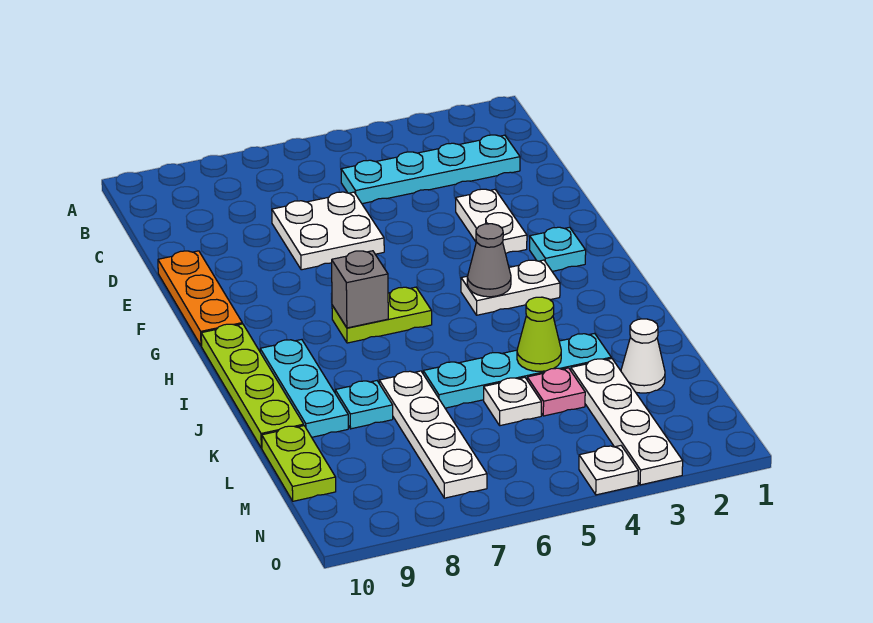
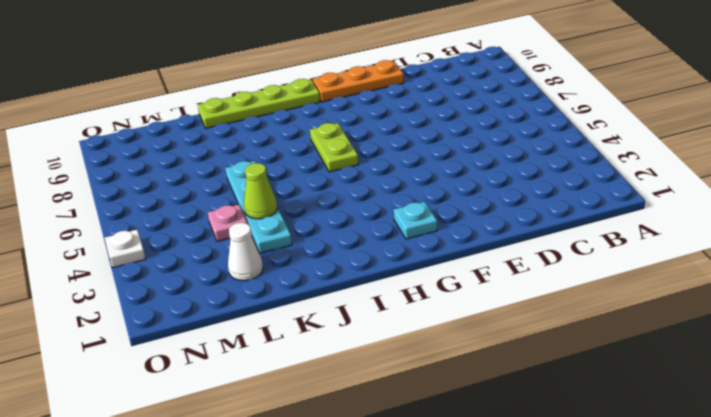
none -> cyan 1x4 plate [341,135,520,204]
none -> white 2x2 plate [272,192,384,270]
none -> white 1x2 plate [456,189,527,253]

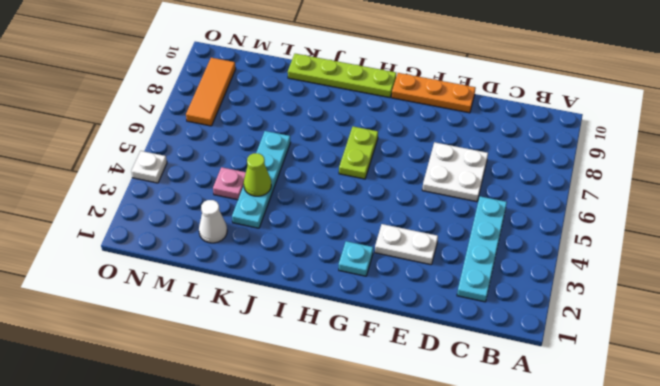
orange 1x3 tile [186,58,236,126] -> white 1x4 plate [379,371,487,498]
none -> white 1x2 plate [461,260,560,315]
none -> cyan 1x3 plate [260,340,348,437]
none -> cyan 1x1 plate [335,381,393,429]

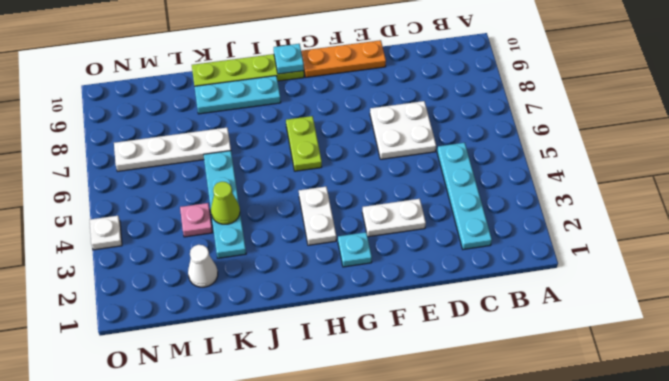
cyan 1x1 plate [274,44,304,74] -> cyan 1x1 plate moved to [335,381,393,429]
none -> white 1x4 plate [571,358,683,485]
none -> white 1x1 plate [484,378,541,426]
none -> lime 1x2 plate [262,426,336,501]

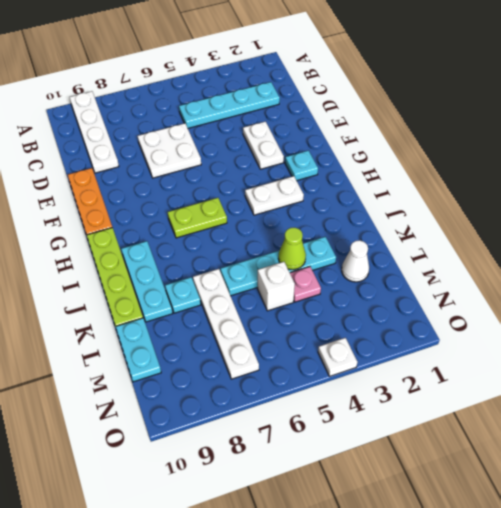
white 1x4 plate [70,91,119,173] -> white 1x4 plate moved to [571,358,683,485]
white 1x1 brick [258,262,295,311] -> white 1x1 plate [484,378,541,426]
cyan 1x2 plate [116,318,161,382] -> lime 1x2 plate [262,426,336,501]
none -> grey 1x1 cone [467,224,511,297]
none -> grey 1x1 brick [332,251,388,328]

